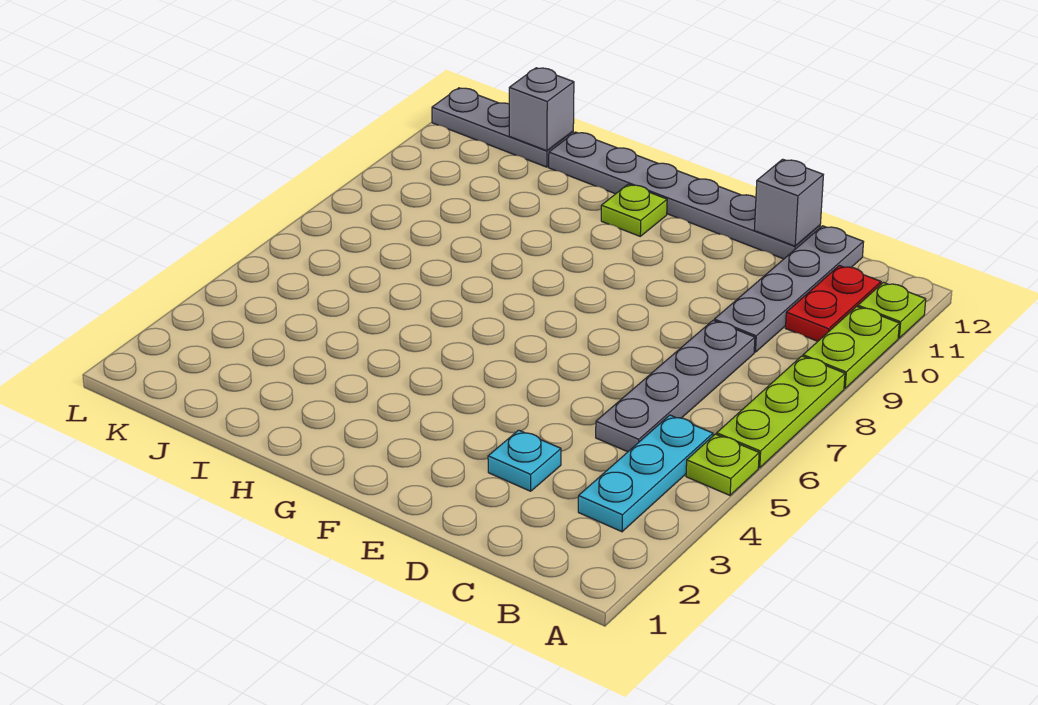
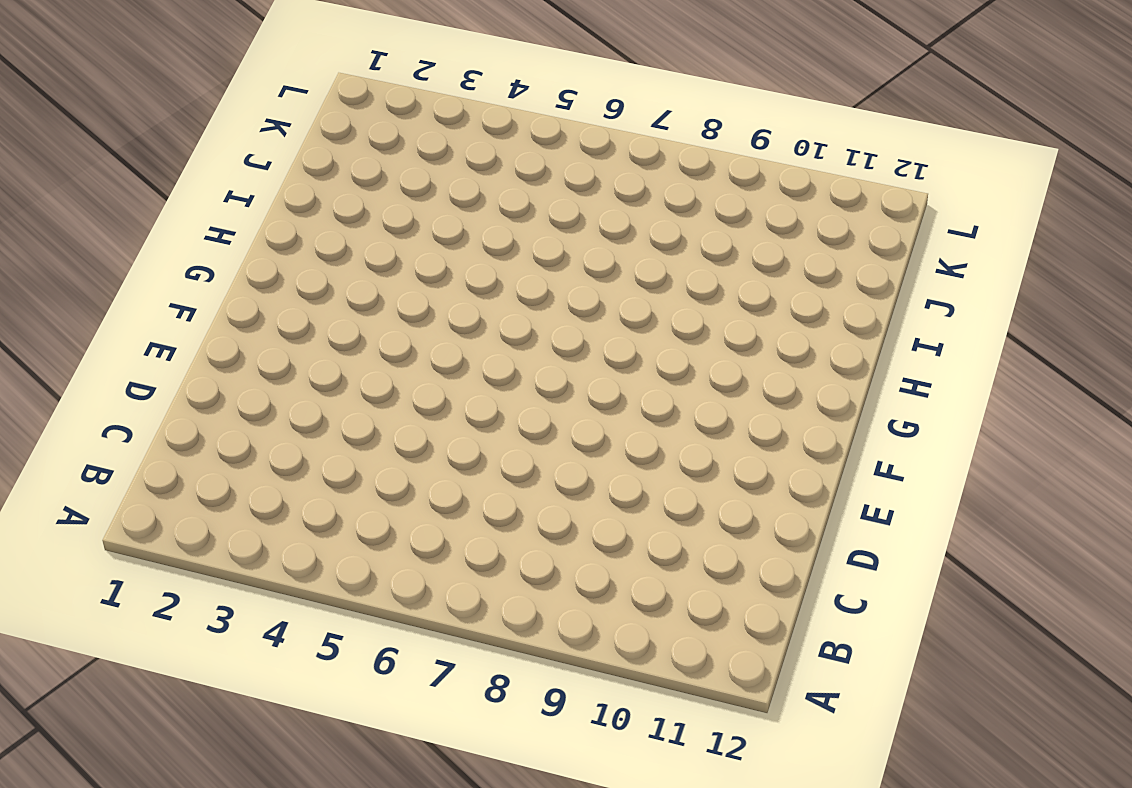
none -> lime 1x1 plate [686,434,759,495]
none -> lime 1x3 plate [717,356,845,468]
none -> lime 1x2 plate [803,307,899,388]

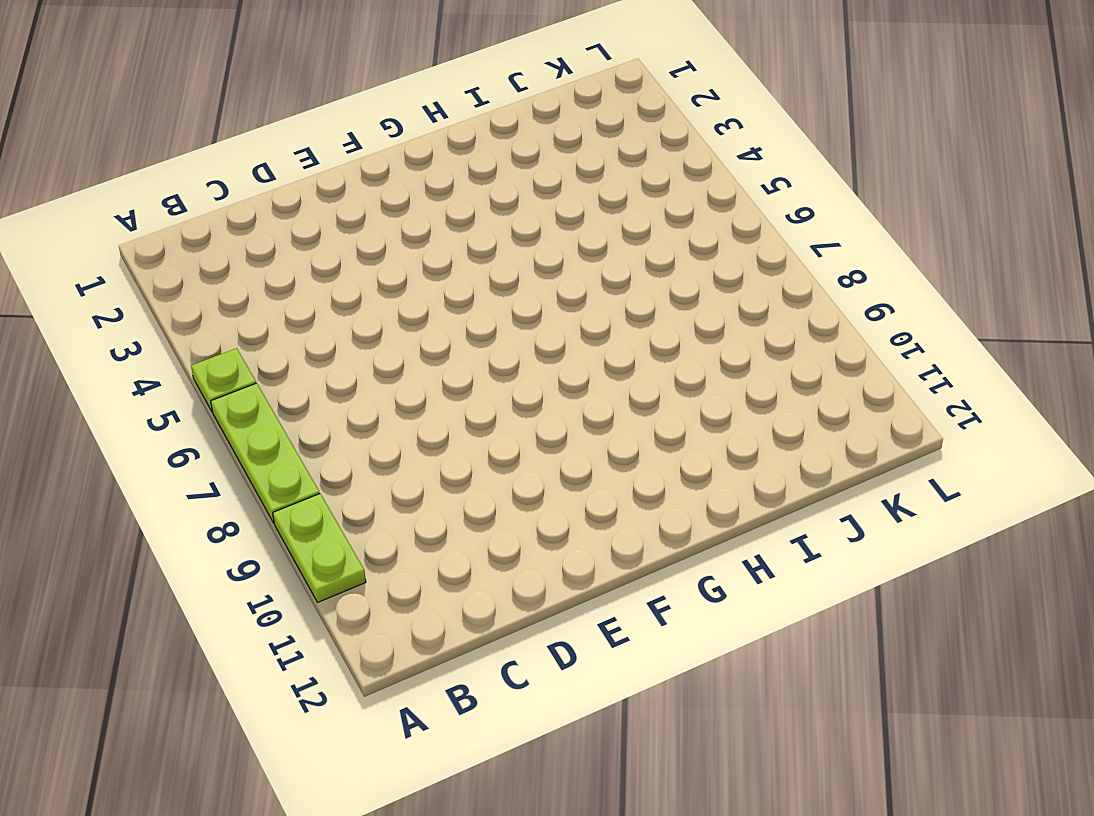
none -> lime 1x1 plate [858,282,926,338]
none -> cyan 1x3 plate [578,415,713,532]
none -> red 1x2 plate [786,266,881,341]

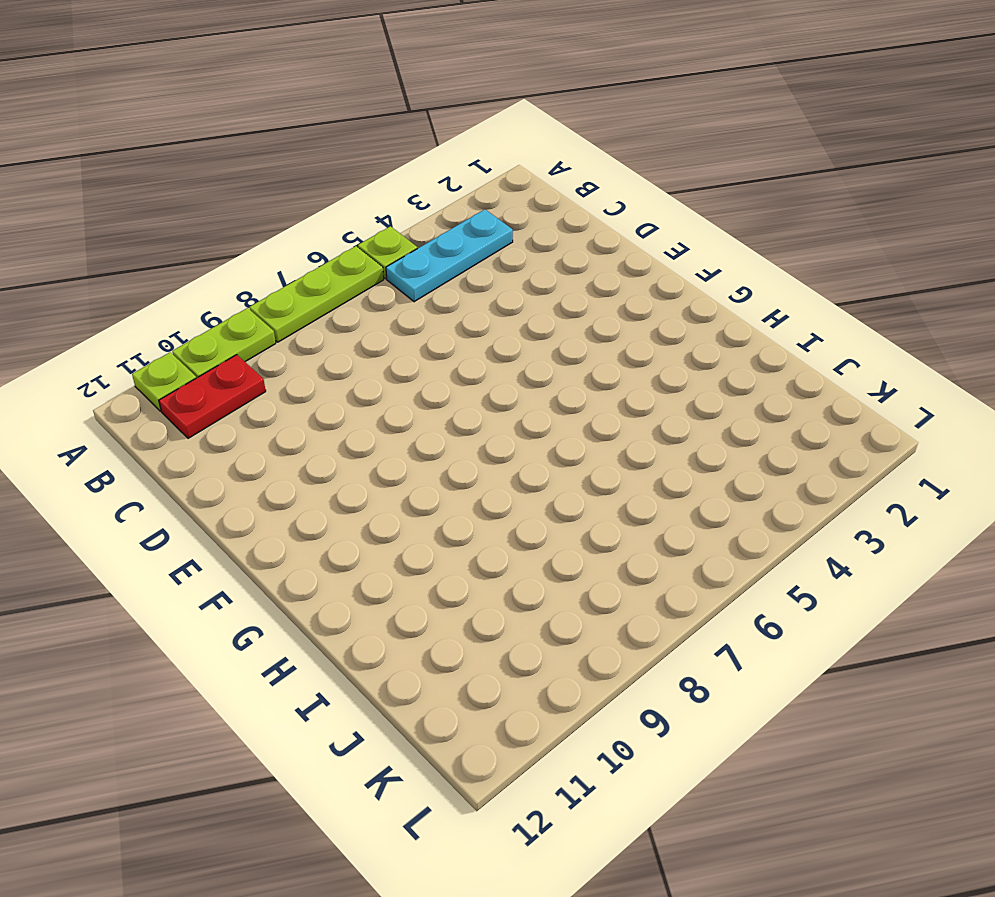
none -> grey 1x4 plate [596,320,755,452]
none -> grey 1x4 plate [714,226,864,352]
none -> cyan 1x1 plate [488,430,561,491]

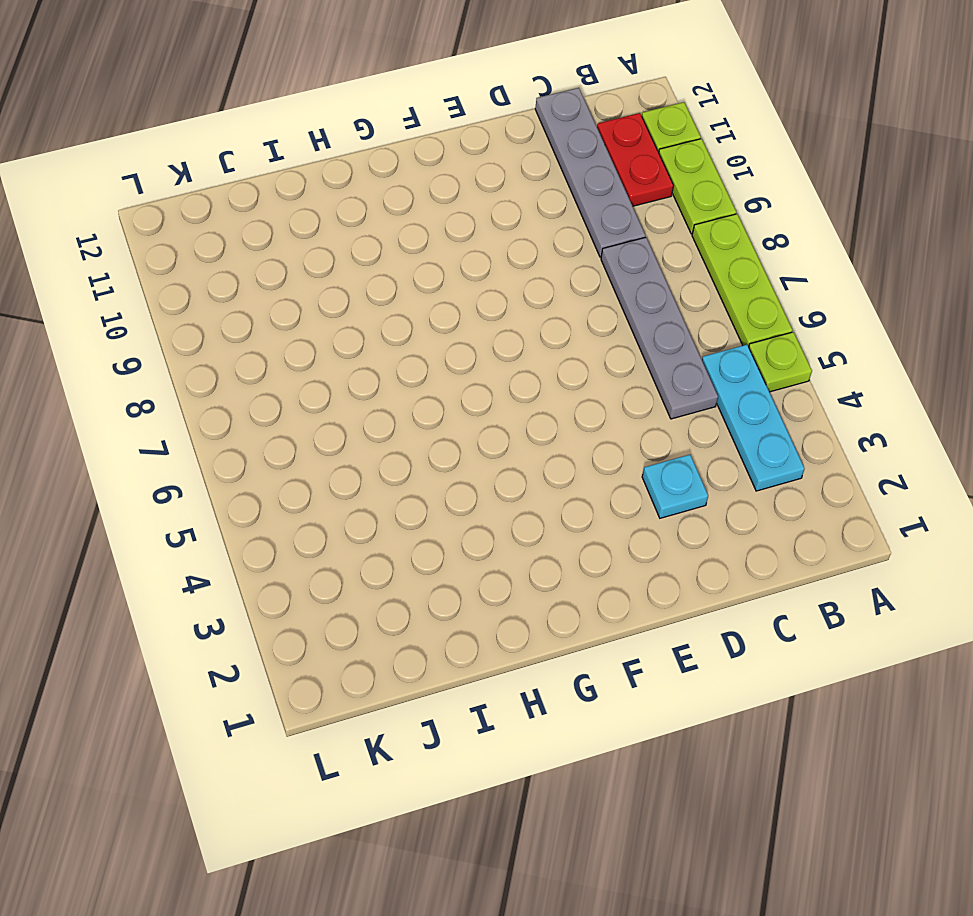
none -> grey 1x6 plate [549,132,820,259]
none -> lime 1x1 plate [601,184,667,236]
none -> grey 1x3 plate [432,88,573,167]

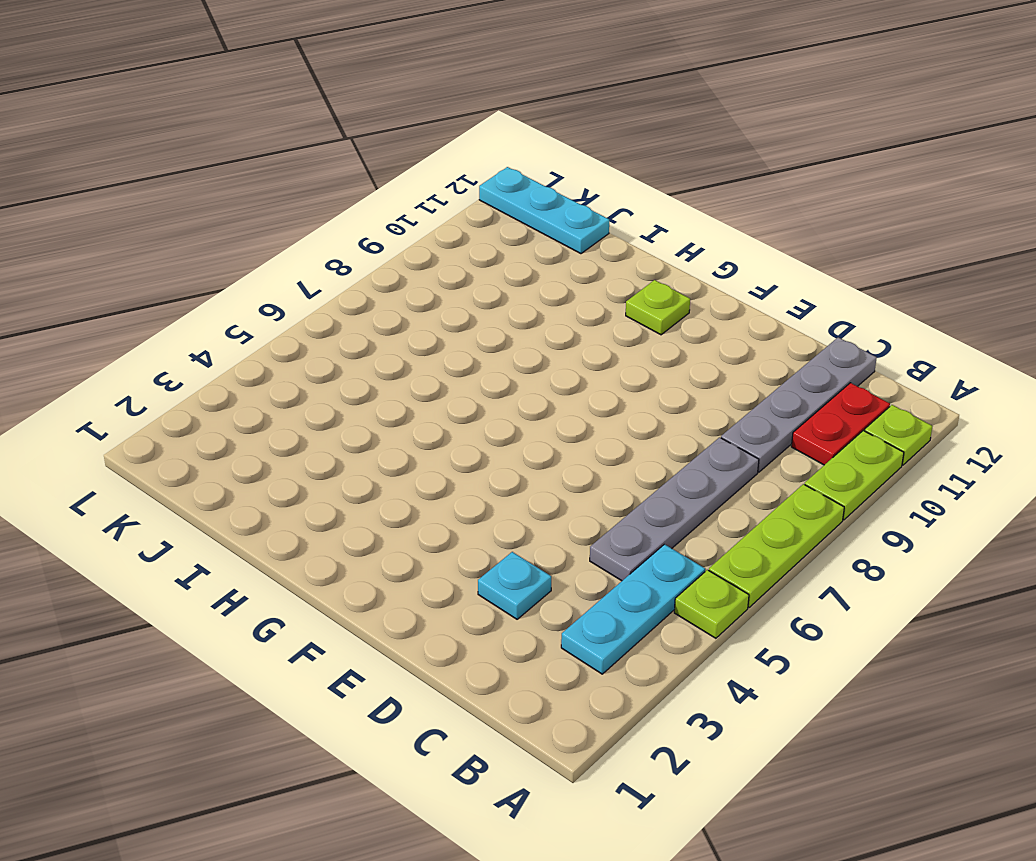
cyan 1x3 plate [479,167,609,254] -> grey 1x3 plate [432,88,573,167]
none -> grey 1x6 plate [549,132,820,259]
none -> grey 1x1 brick [754,159,823,246]
none -> grey 1x1 brick [509,68,574,151]

